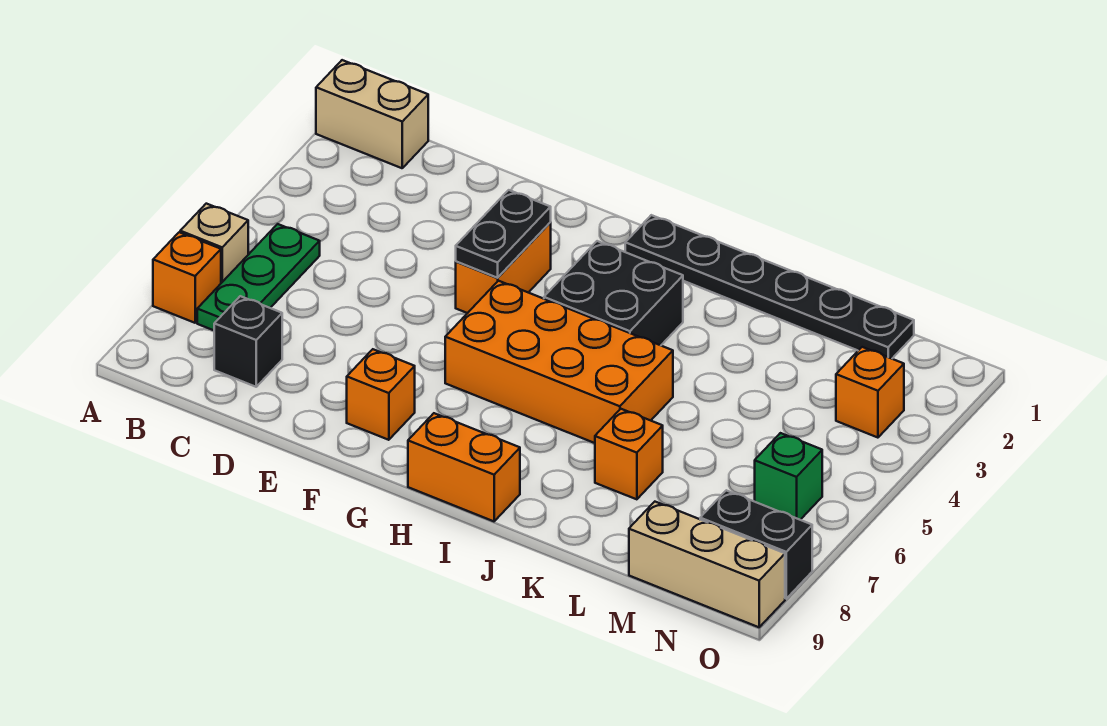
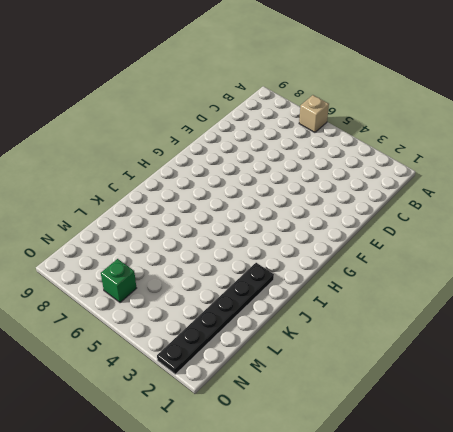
black 1x6 plate [157,263,274,374] -> black 1x6 plate moved to [625,215,914,359]
none -> tan 1x2 brick [316,60,428,168]
none -> orange 1x1 brick [153,232,221,323]
none -> green 1x3 plate [197,224,320,330]

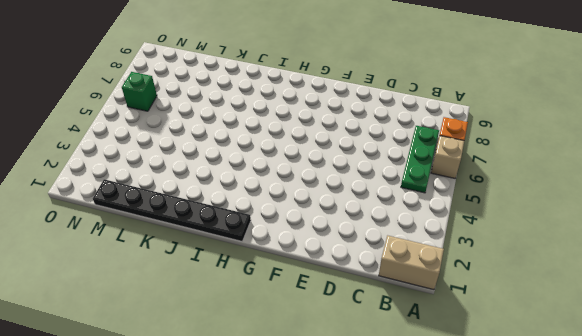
none -> black 1x1 brick [214,296,282,387]
none -> orange 1x2 brick [456,223,551,313]
none -> orange 1x1 brick [347,349,415,440]

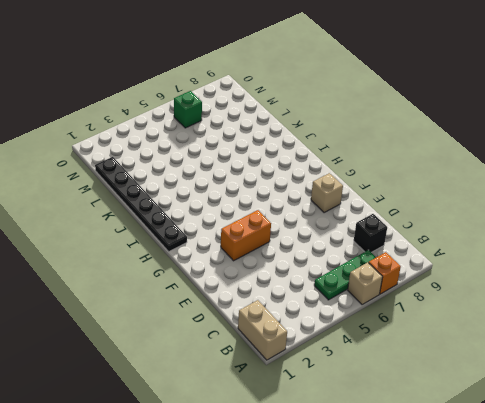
tan 1x1 brick [311,173,343,213] -> orange 1x1 brick [347,349,415,440]
none -> orange 2x4 brick [445,281,673,443]
none -> black 2x2 brick [544,241,683,345]
none -> orange 1x2 brick [408,413,520,521]

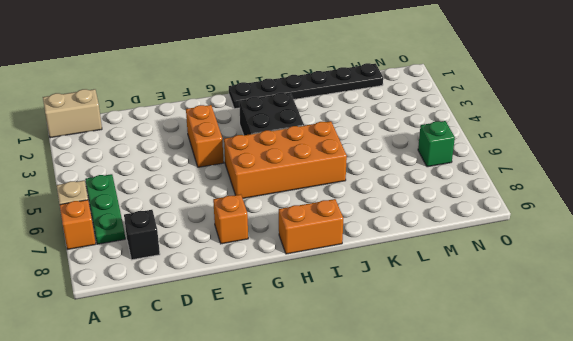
none -> orange 1x1 brick [595,409,663,499]
none -> tan 1x3 brick [629,502,785,627]
none -> orange 1x1 brick [836,347,904,438]

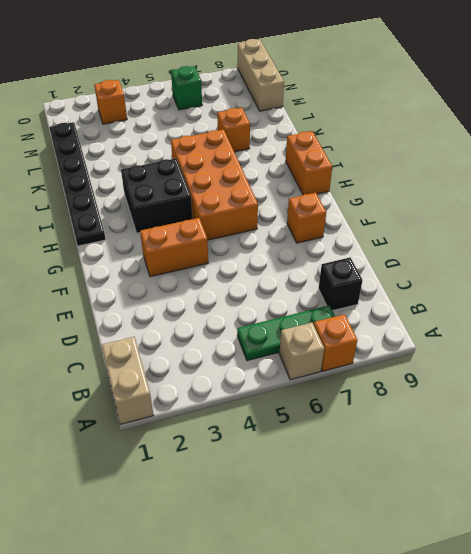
none -> black 1x2 brick [700,490,812,599]
none -> black 1x2 plate [456,190,551,278]

